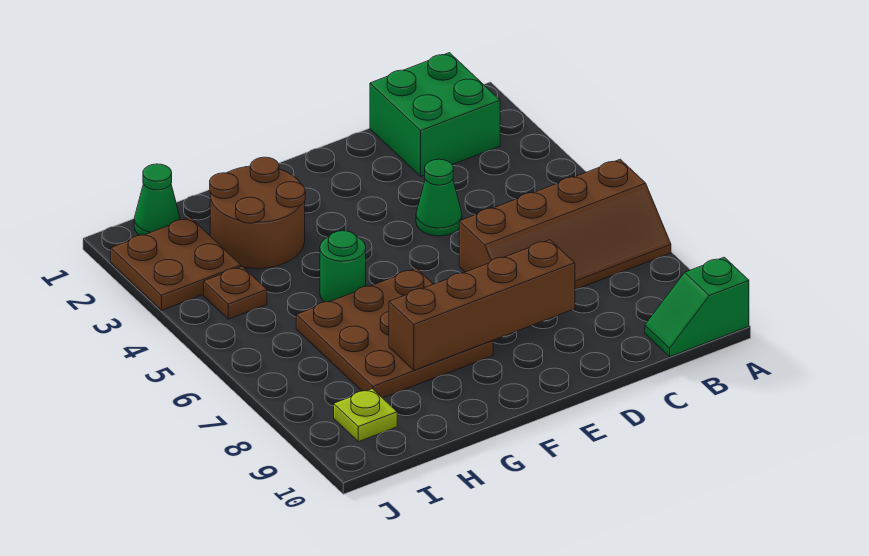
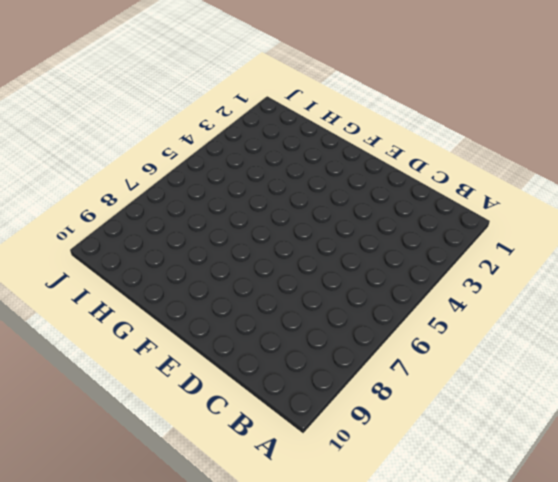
none -> brown 2x4 slope [459,159,671,290]
none -> green 1x2 slope [645,257,749,357]
none -> green 2x2 brick [370,53,500,176]

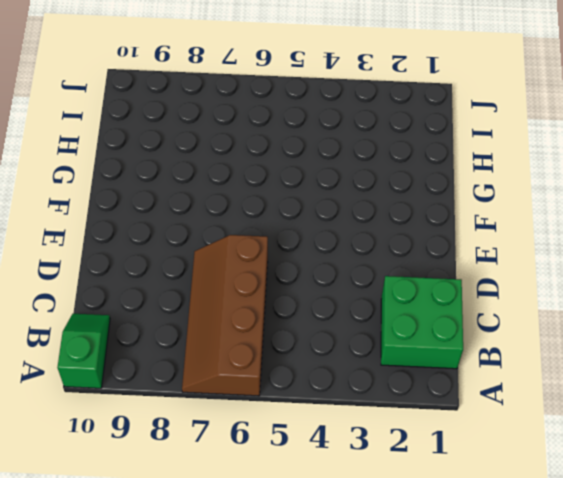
none -> green 1x1 cone [416,159,462,236]
none -> brown 3x3 plate [296,268,493,398]
none -> brown 2x2 round brick [210,157,305,268]

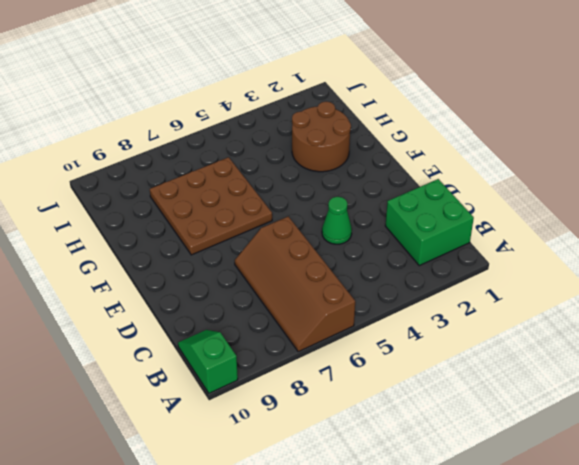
none -> green 1x1 round brick [320,231,366,302]
none -> green 1x1 cone [134,164,180,235]
none -> brown 2x2 plate [111,217,241,310]

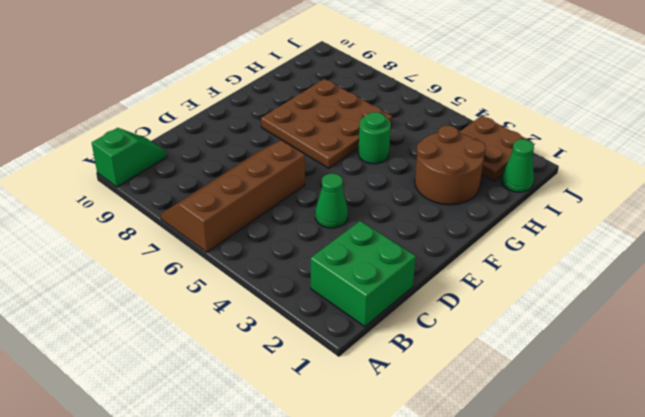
none -> brown 1x1 plate [204,266,267,319]
none -> lime 1x1 plate [334,389,397,442]
none -> brown 1x4 brick [389,240,575,370]

